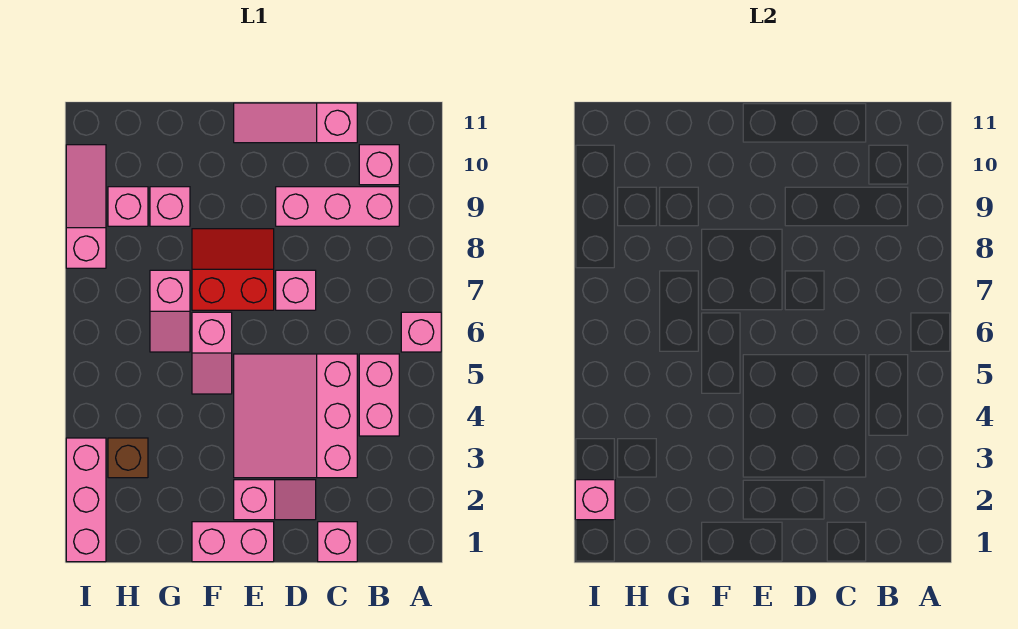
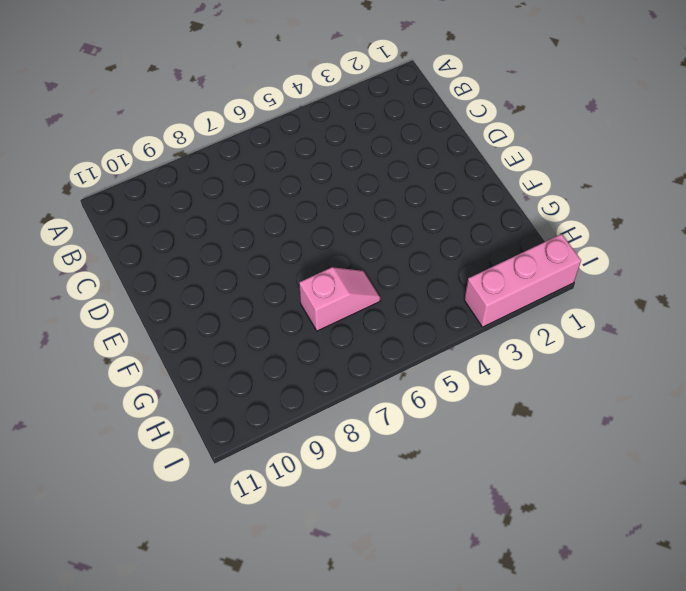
none -> pink 1x1 brick [401,312,441,352]
none -> pink 1x2 brick [359,354,399,436]
none -> pink 1x3 brick [276,187,399,226]

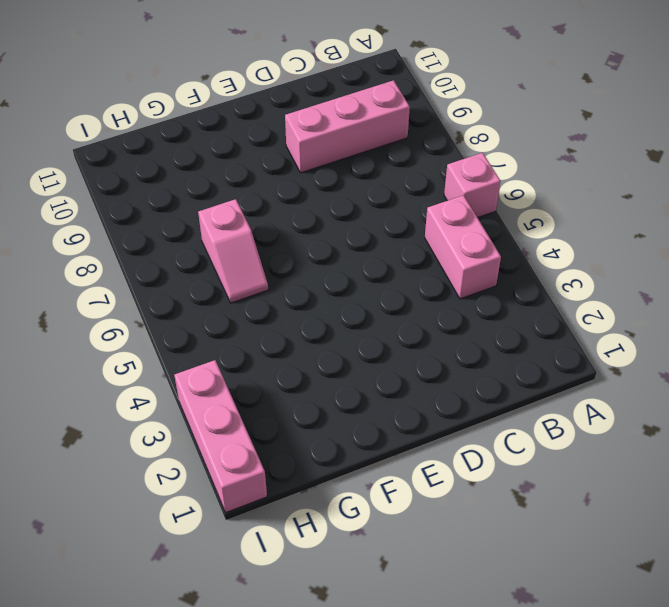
none -> pink 1x1 brick [359,145,399,185]
none -> pink 1x1 brick [318,522,357,562]
none -> pink 3x3 slope [234,354,357,478]

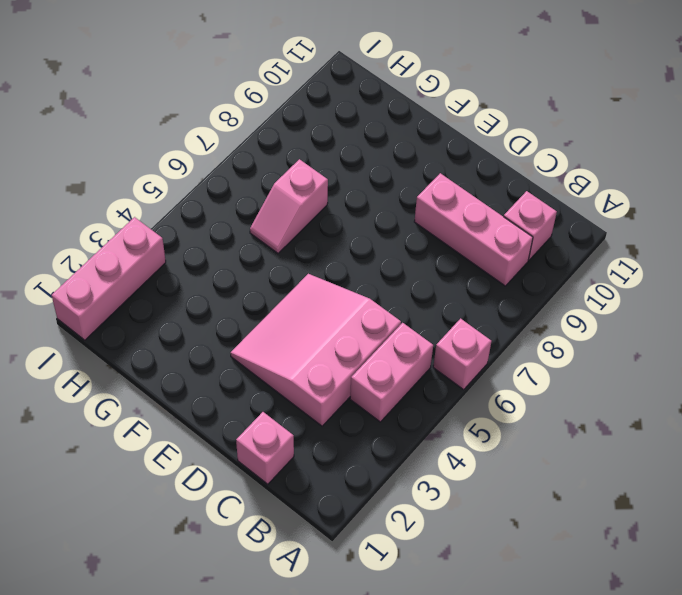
none -> pink 1x3 slope [234,103,357,143]
none -> pink 1x2 slope [234,480,316,520]
none -> pink 1x1 brick [276,270,316,310]

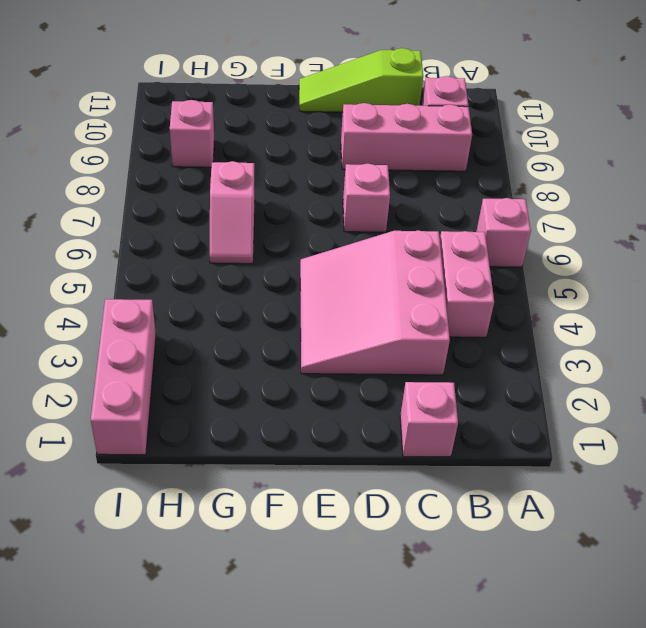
lime 1x3 slope [299,48,423,112] -> pink 1x3 slope [234,103,357,143]
none -> pink 1x2 slope [234,480,316,520]
none -> pink 1x2 brick [192,522,274,562]
none -> red 2x2 slope [192,229,274,310]

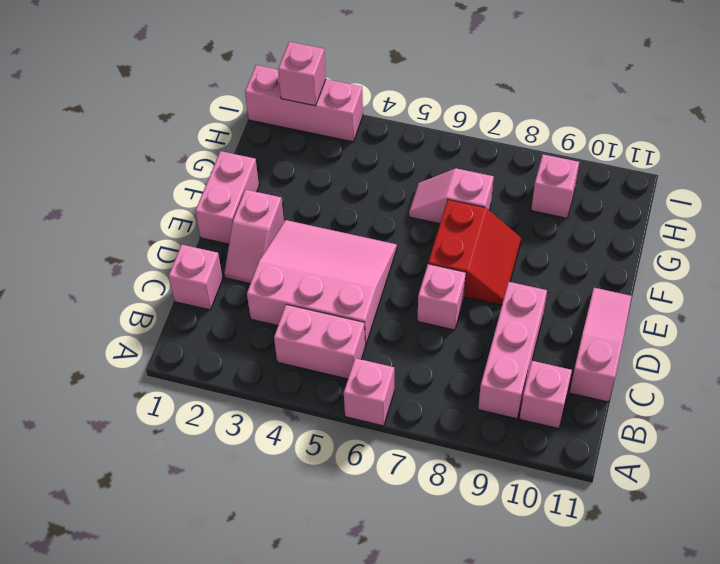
none -> pink 1x2 slope [192,312,232,394]
none -> pink 1x1 brick [150,187,190,226]
none -> brown 1x1 brick [108,438,148,478]

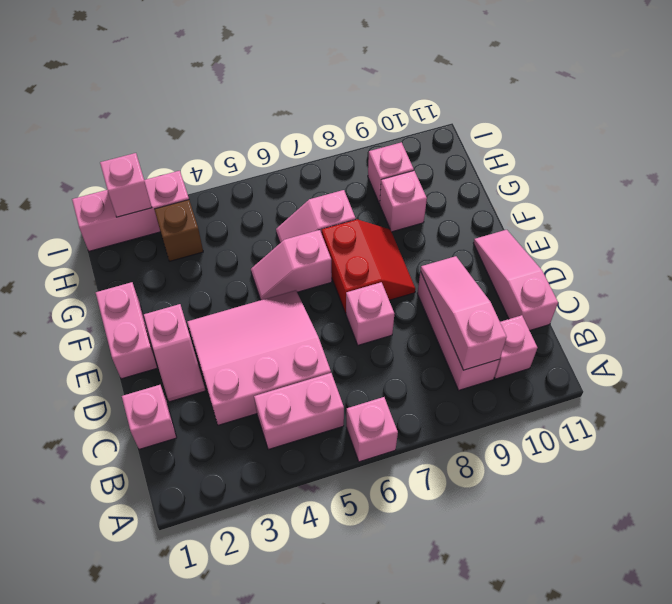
pink 1x3 slope [421,256,507,370] -> pink 1x3 slope turned to [66,145,106,268]

